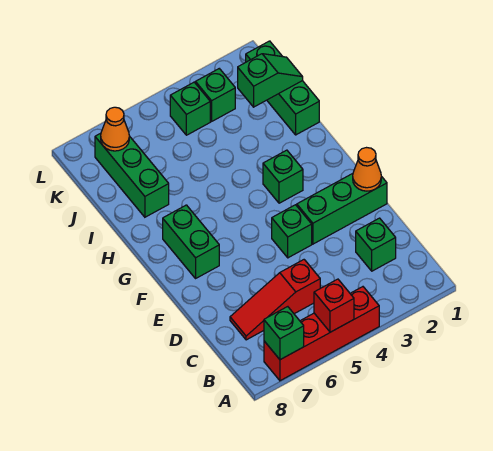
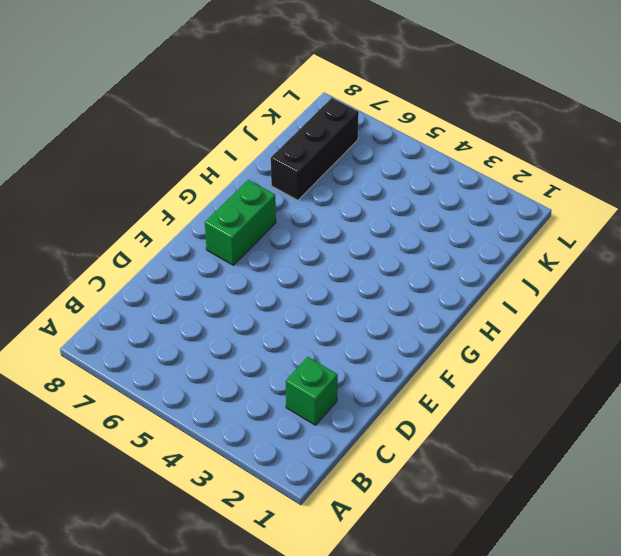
black 1x3 brick [271,98,359,200] -> green 1x3 brick [95,133,169,217]
none -> red 1x4 brick [264,287,379,381]
none -> red 1x3 slope [230,260,320,340]
none -> green 1x3 brick [297,174,387,244]

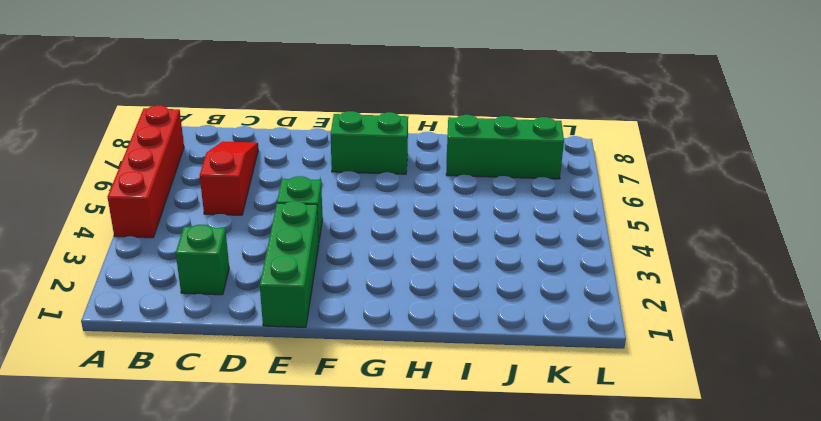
none -> green 1x1 brick [263,150,303,203]
none -> green 1x3 brick [246,41,319,135]
none -> green 1x1 brick [195,69,235,121]

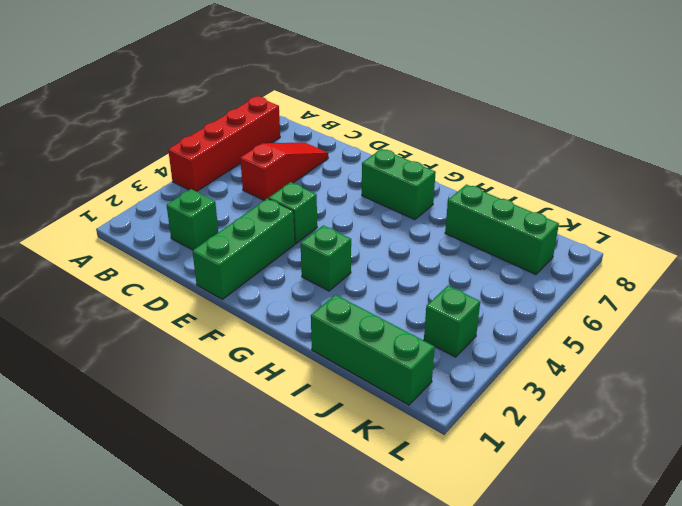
none -> green 1x1 brick [170,82,210,135]
none -> red 1x1 brick [314,279,354,332]
none -> green 1x1 brick [264,307,304,360]

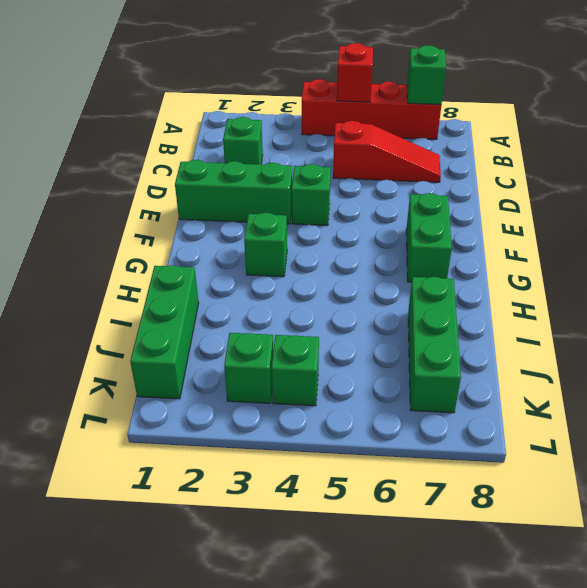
none -> orange 1x1 cone [353,148,381,191]
none -> green 1x2 slope [238,54,303,107]
none -> orange 1x1 cone [101,107,129,151]

